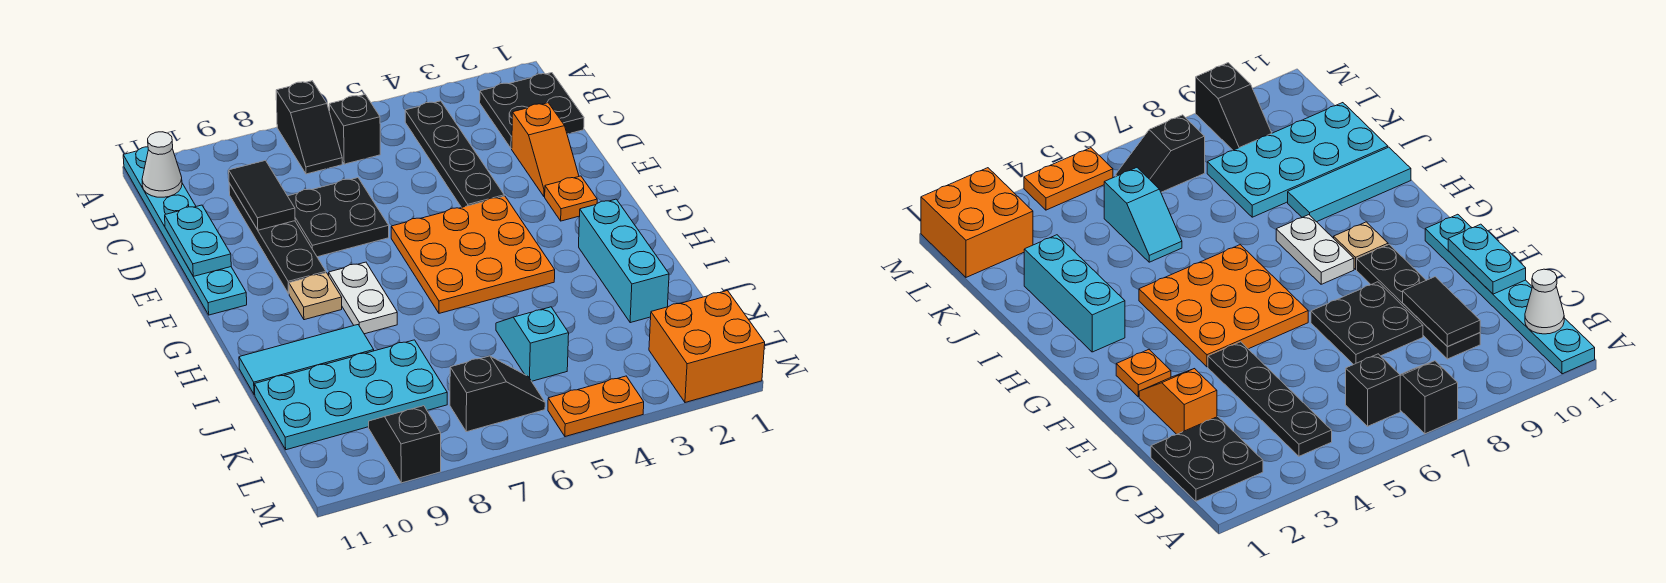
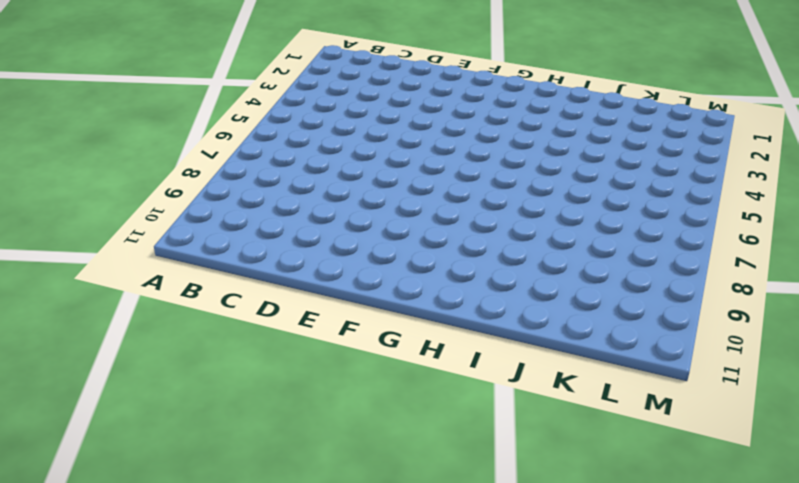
none -> black 1x2 slope [276,81,342,174]
none -> cyan 1x6 plate [123,147,247,315]
none -> black 2x2 plate [480,73,584,149]

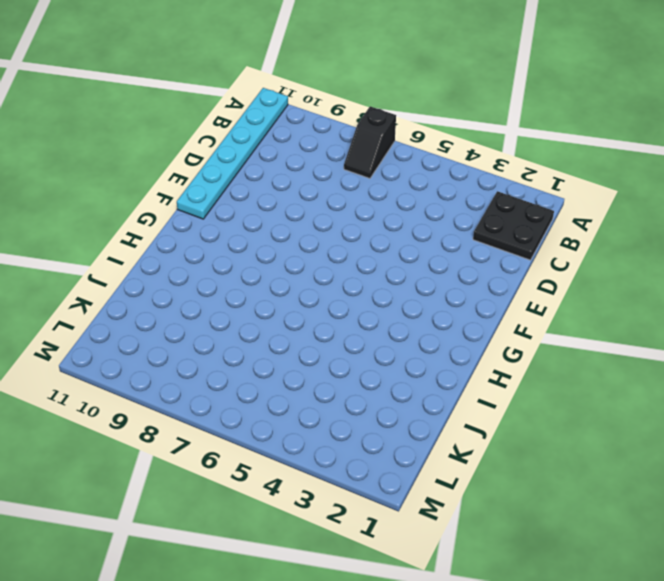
none -> black 1x4 plate [405,101,504,207]
none -> black 1x1 brick [329,95,380,164]
none -> black 1x4 plate [229,184,326,294]

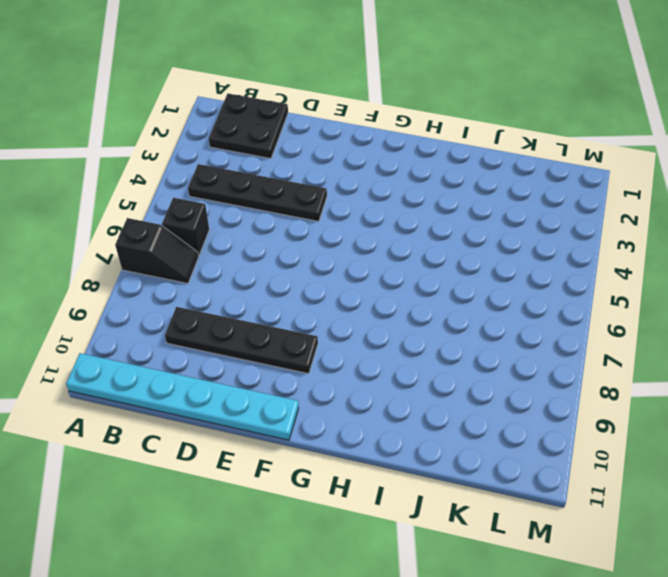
none -> orange 1x2 slope [512,103,579,197]
none -> black 2x2 plate [288,178,389,257]
none -> orange 1x1 plate [545,176,597,221]

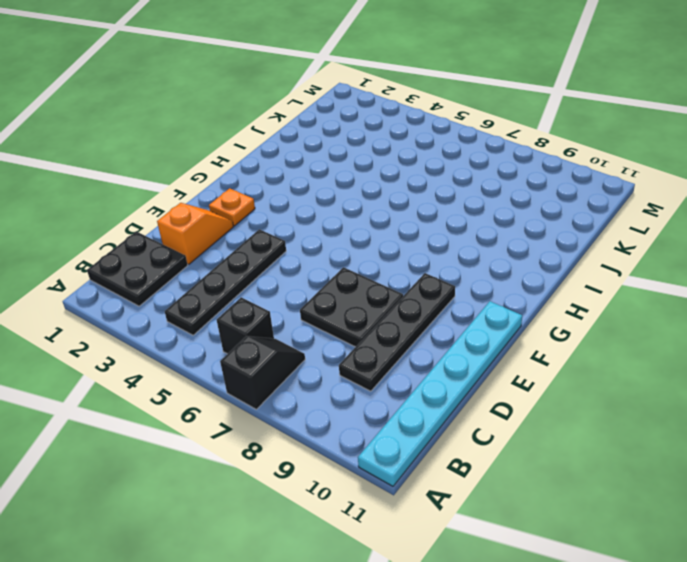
none -> orange 3x3 plate [391,196,555,313]
none -> white 1x2 plate [329,262,397,334]
none -> tan 1x1 plate [289,273,342,320]

